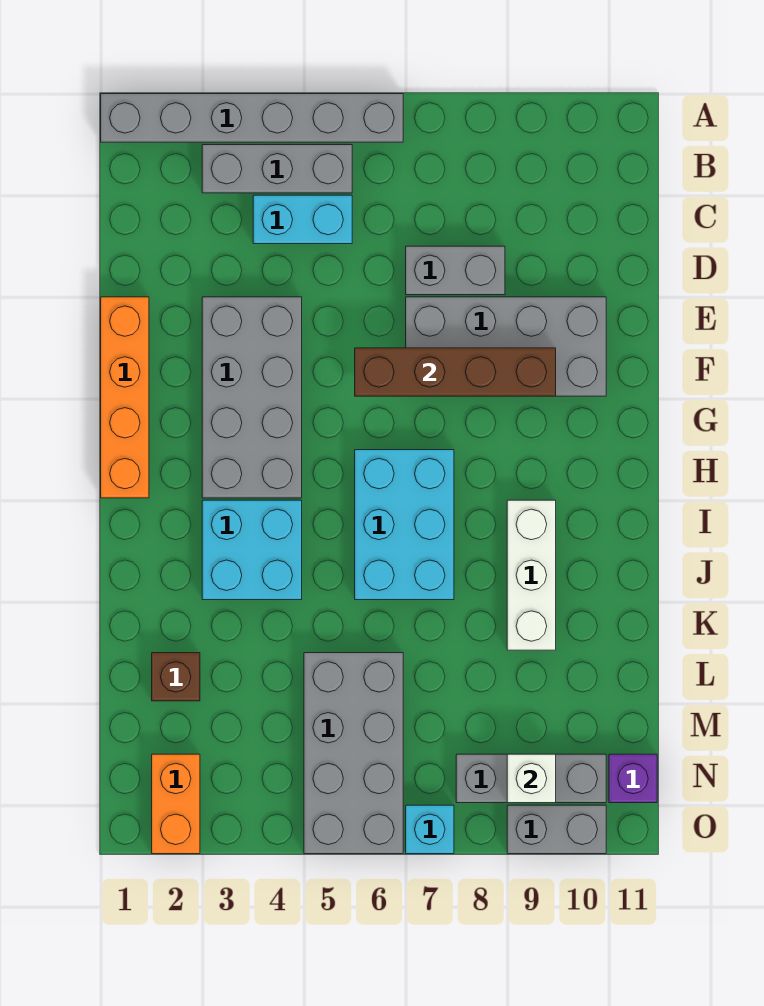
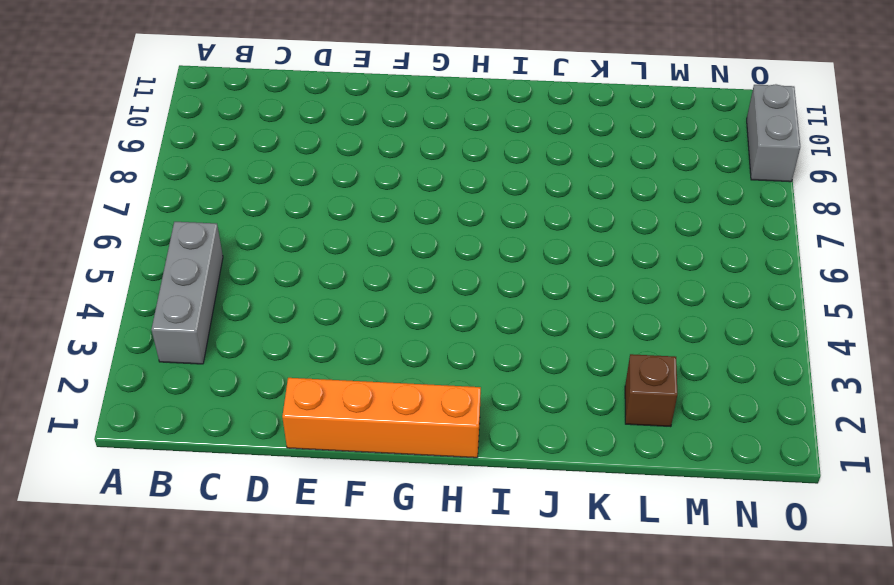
none -> grey 1x6 brick [101,94,403,142]
none -> cyan 1x2 brick [253,195,352,244]
none -> grey 1x2 brick [406,246,505,295]

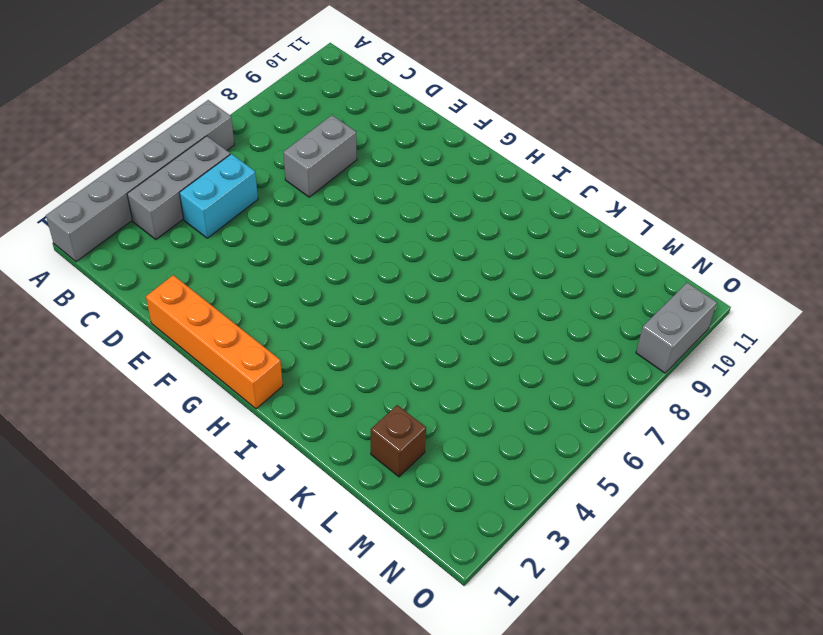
none -> grey 2x4 brick [202,297,302,498]
none -> grey 2x4 brick [406,297,606,396]
none -> cyan 2x3 brick [355,450,454,600]

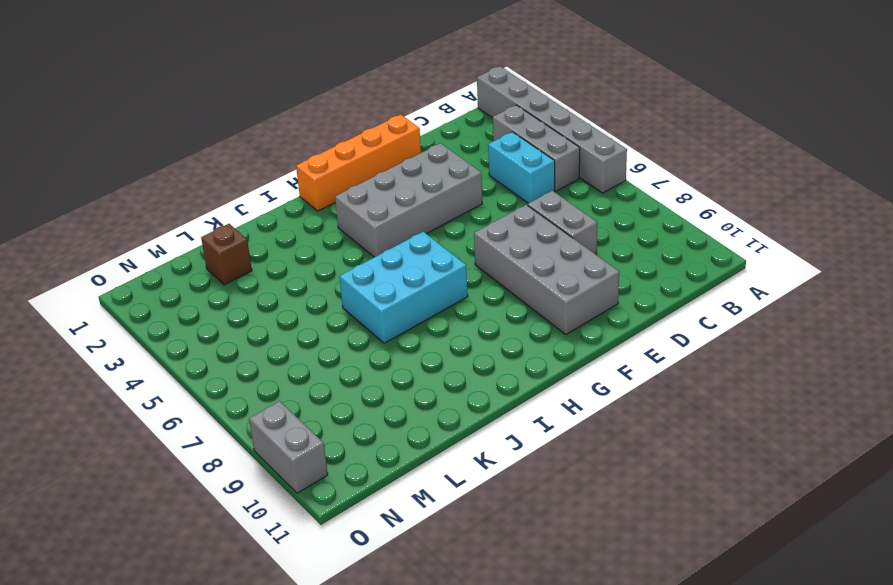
none -> cyan 2x2 brick [202,500,302,600]
none -> white 1x3 brick [507,500,556,650]
none -> grey 2x4 brick [304,653,403,854]

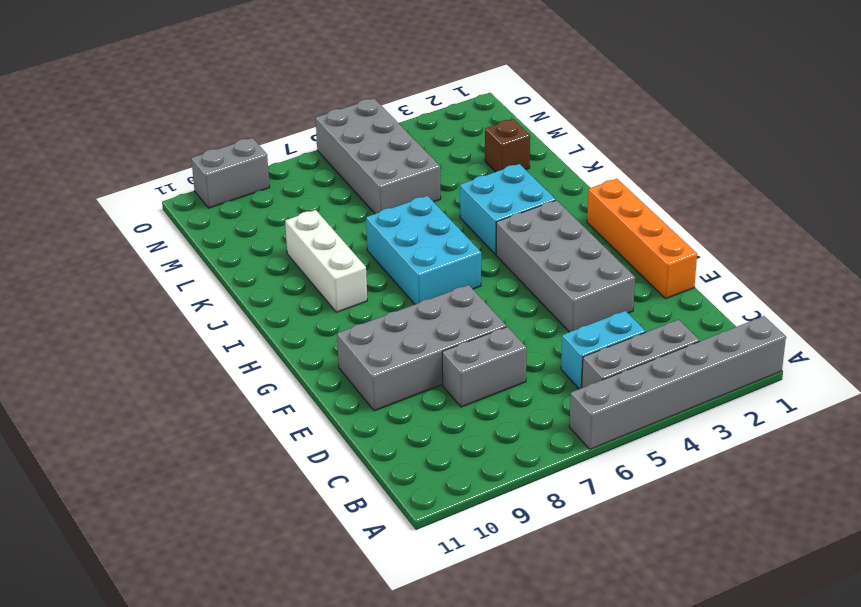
none -> orange 1x2 brick [152,754,200,854]
none -> grey 1x3 brick [456,754,606,803]
none -> purple 1x1 brick [609,754,657,803]

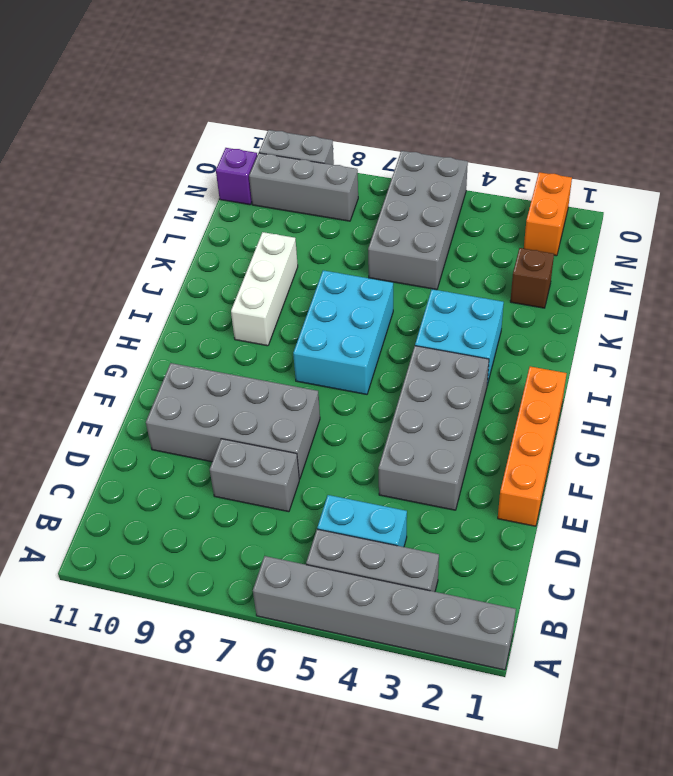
none -> cyan 1x1 brick [406,805,454,854]
none -> brown 1x4 brick [355,348,556,396]
none -> white 1x1 brick [507,754,556,803]

